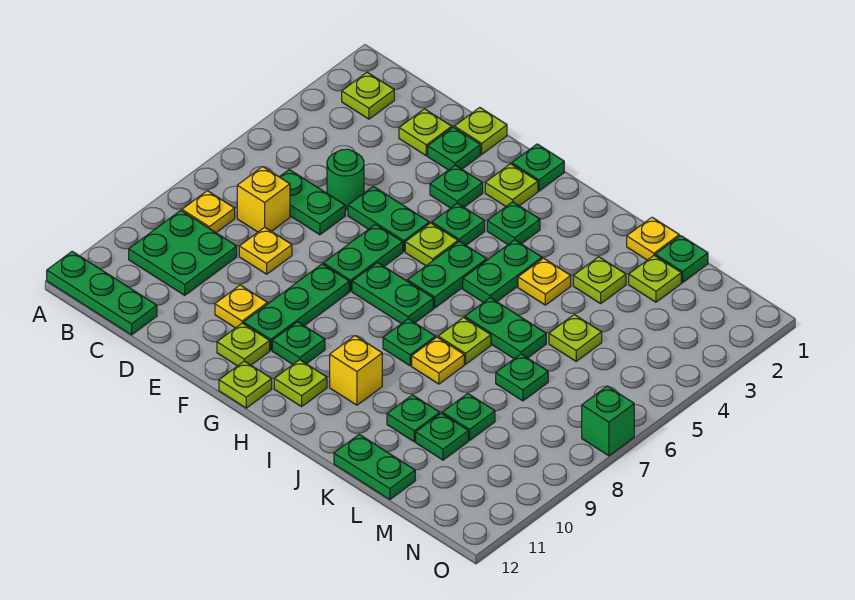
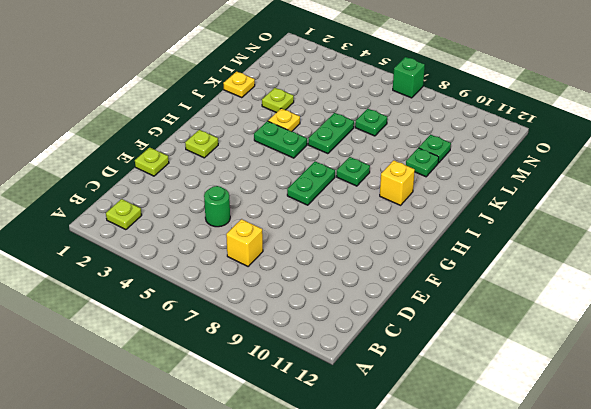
none -> green 1x3 plate [47,251,157,335]
none -> yellow 1x1 plate [182,191,235,233]
none -> green 2x2 plate [129,210,237,295]
none -> green 1x2 plate [280,170,345,235]

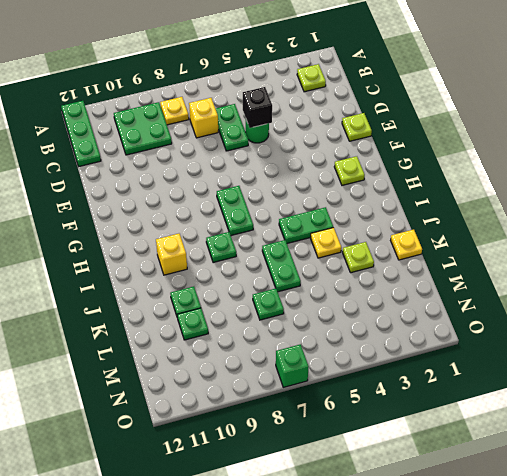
black 1x1 brick [243,87,272,128] -> none
none -> lime 1x1 plate [399,109,452,156]
none -> yellow 1x1 plate [239,227,292,274]
none -> green 1x1 plate [428,127,480,170]
none -> green 1x2 plate [348,186,429,252]

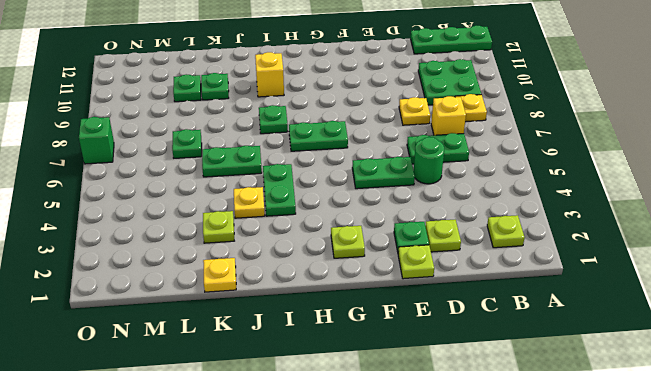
none -> yellow 1x1 plate [215,285,268,328]
none -> green 1x1 plate [430,165,483,208]
none -> green 1x2 plate [323,224,403,291]
none -> green 1x3 plate [244,264,349,350]

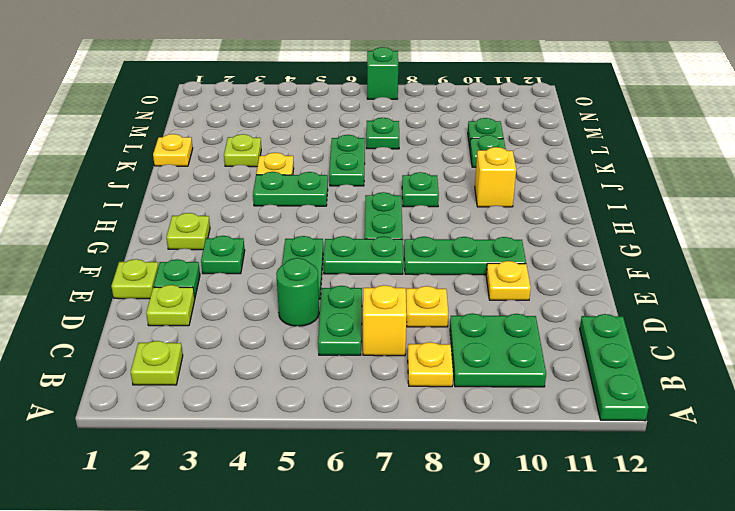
none -> lime 1x1 plate [217,323,270,366]
none -> green 1x1 plate [512,144,564,191]
none -> green 1x1 plate [432,203,485,245]
none -> lime 1x1 plate [405,223,458,266]

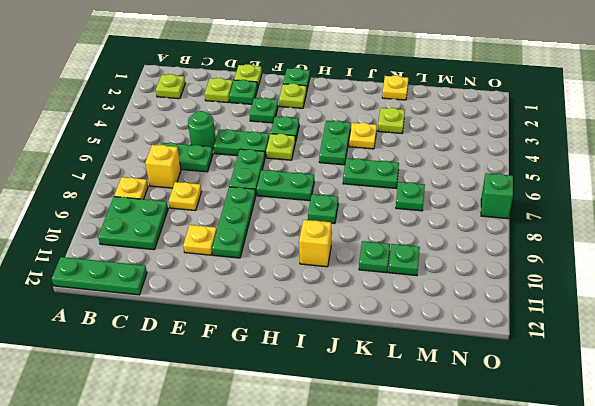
none -> lime 1x1 plate [217,323,270,366]
none -> green 1x1 plate [272,322,325,364]
none -> lime 1x1 plate [219,361,272,408]
none -> green 1x1 plate [487,202,540,244]

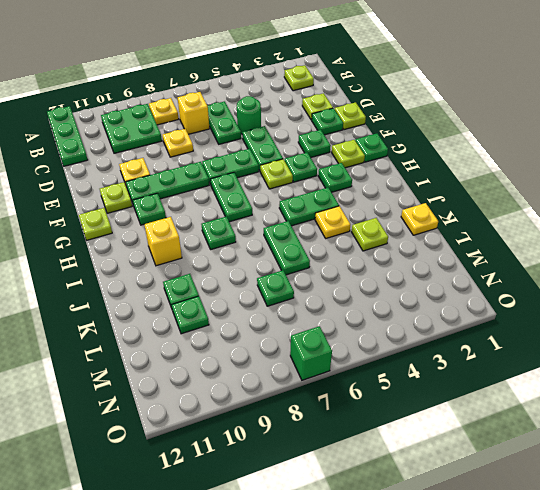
none -> green 1x2 plate [407,241,487,308]
none -> lime 1x1 plate [274,360,327,407]
none -> lime 1x1 plate [438,317,491,364]
none -> yellow 1x1 plate [412,337,464,384]

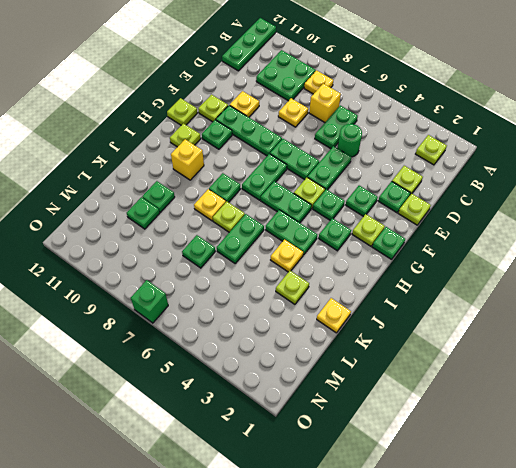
none -> green 1x2 plate [334,434,415,500]
none -> green 1x1 plate [655,236,708,282]
none -> lime 1x1 plate [629,255,681,302]
none -> lime 1x1 plate [549,315,602,361]

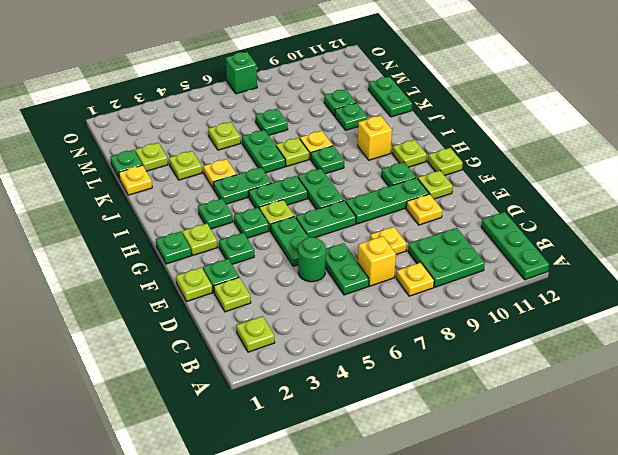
none -> green 1x1 plate [442,394,495,440]

